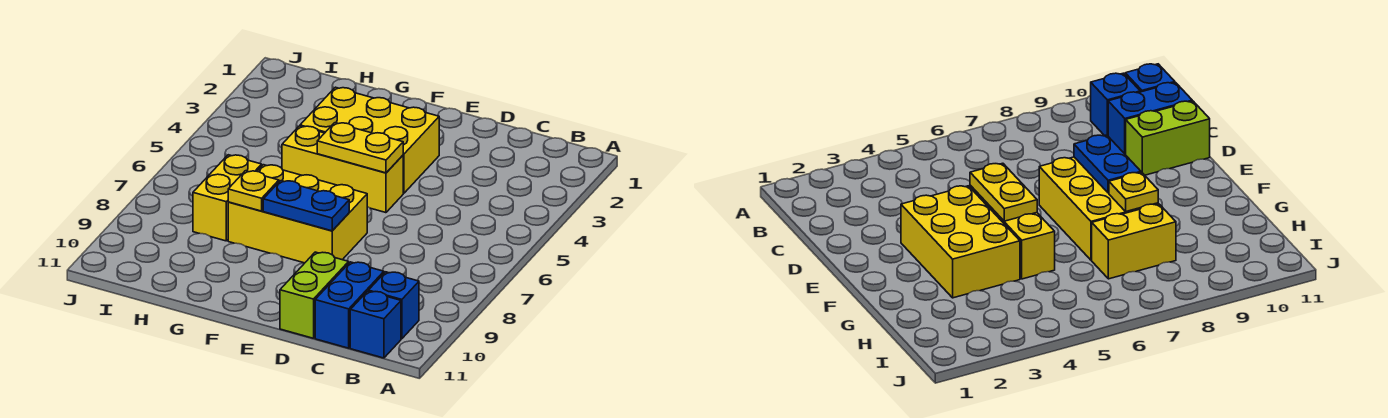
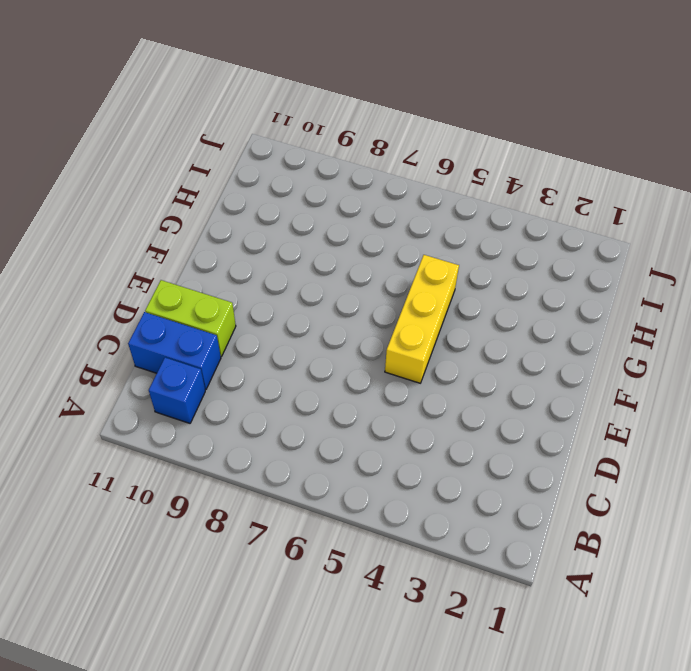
none -> blue 1x1 brick [350,291,401,358]
none -> yellow 2x3 brick [300,87,439,193]

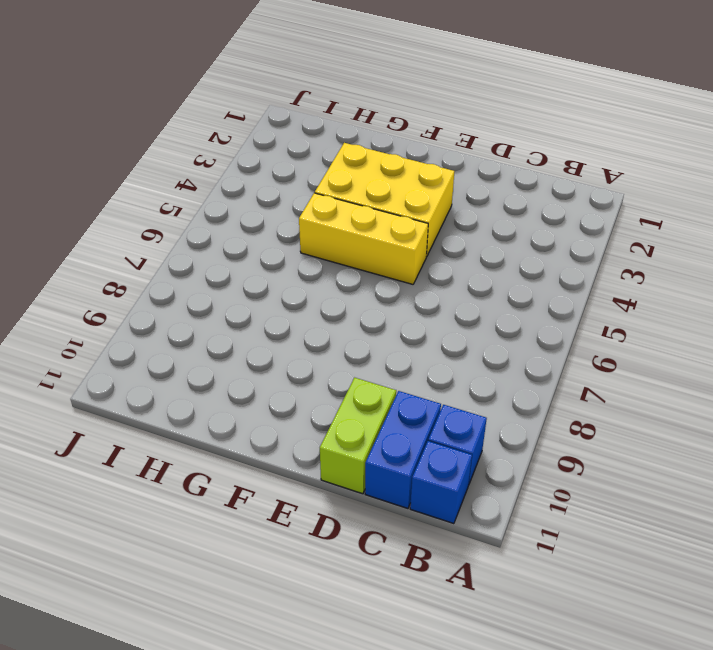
none -> yellow 2x3 brick [228,165,367,263]
none -> yellow 1x2 brick [193,155,262,241]

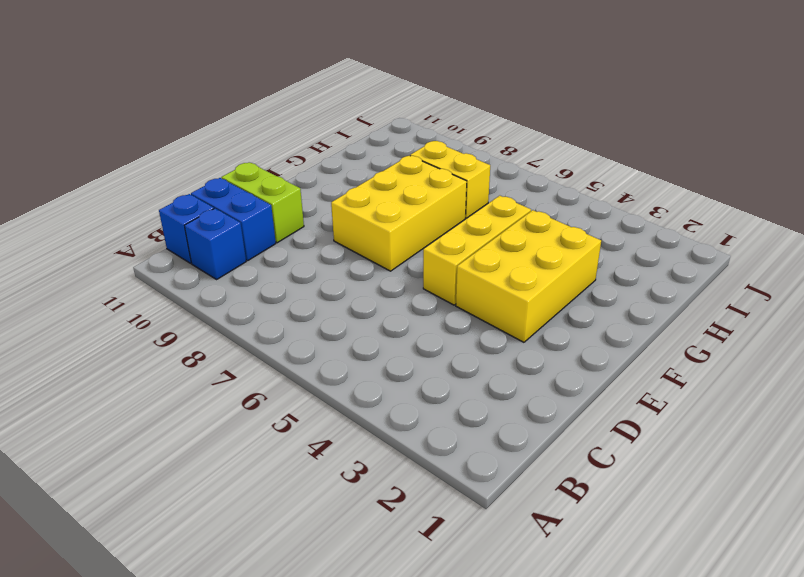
none -> yellow 1x2 plate [317,123,403,173]
none -> blue 1x2 plate [263,181,349,231]

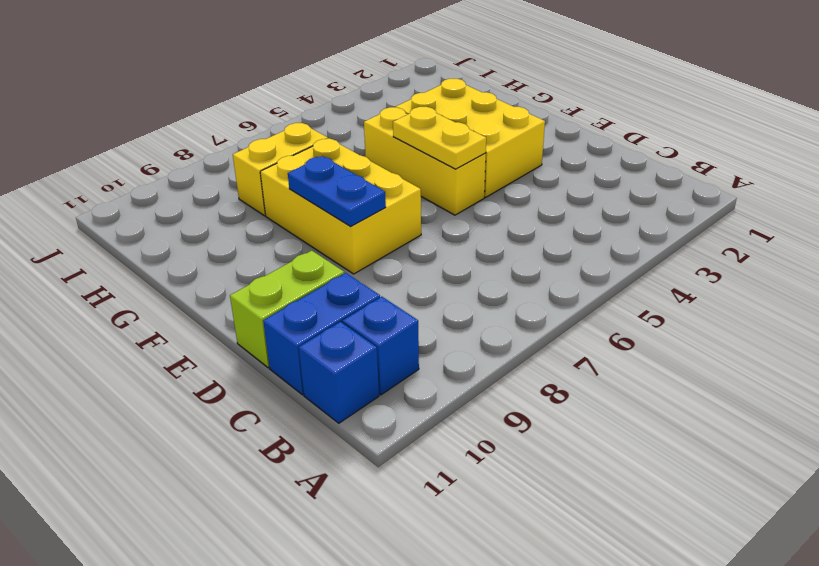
none -> yellow 1x1 plate [228,171,279,211]

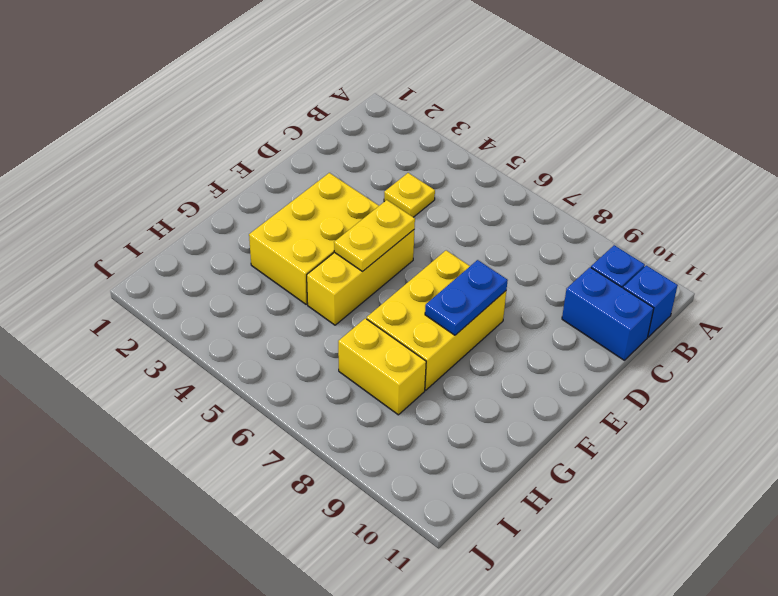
yellow 1x1 plate [384,173,435,217] -> yellow 1x1 plate moved to [228,171,279,211]
none -> lime 1x2 brick [280,252,349,338]

